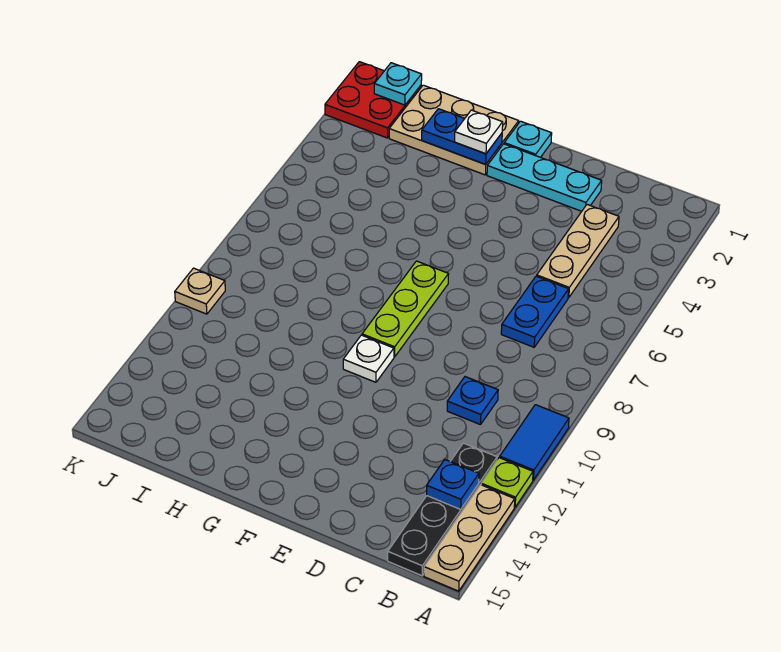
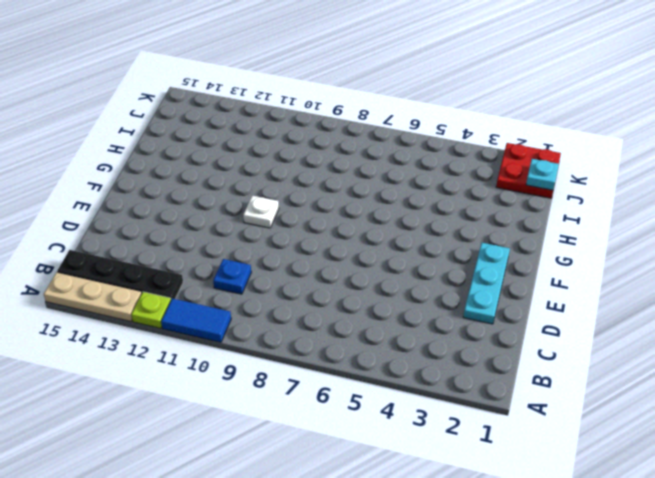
none -> tan 1x3 plate [537,205,619,298]
none -> blue 1x2 plate [501,276,569,347]
none -> cyan 1x1 plate [504,121,552,157]

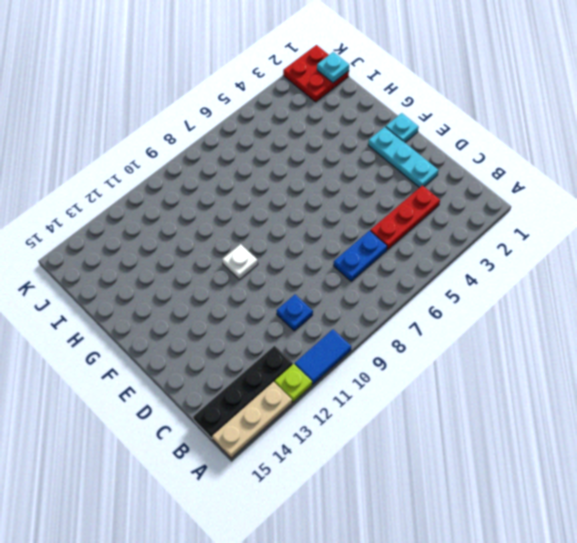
red 1x3 plate [370,185,440,250] -> tan 1x3 plate [537,205,619,298]
none -> lime 1x3 plate [362,261,449,357]
none -> tan 2x3 plate [389,85,519,175]
none -> tan 1x1 plate [175,268,225,314]

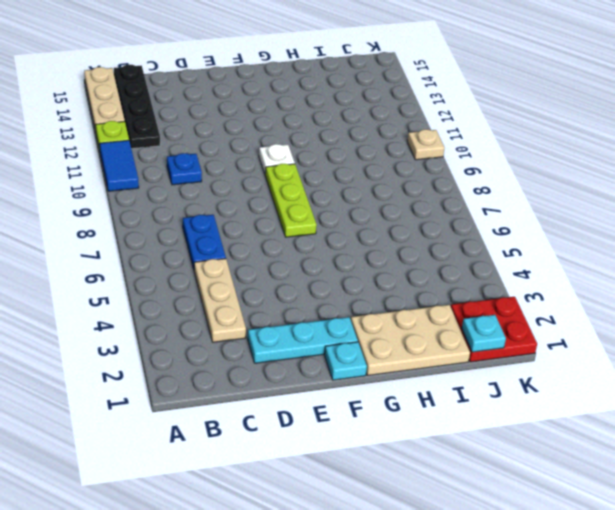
none -> blue 1x1 plate [427,460,479,510]
none -> blue 1x2 plate [422,109,502,164]
none -> white 1x1 plate [455,110,503,154]

